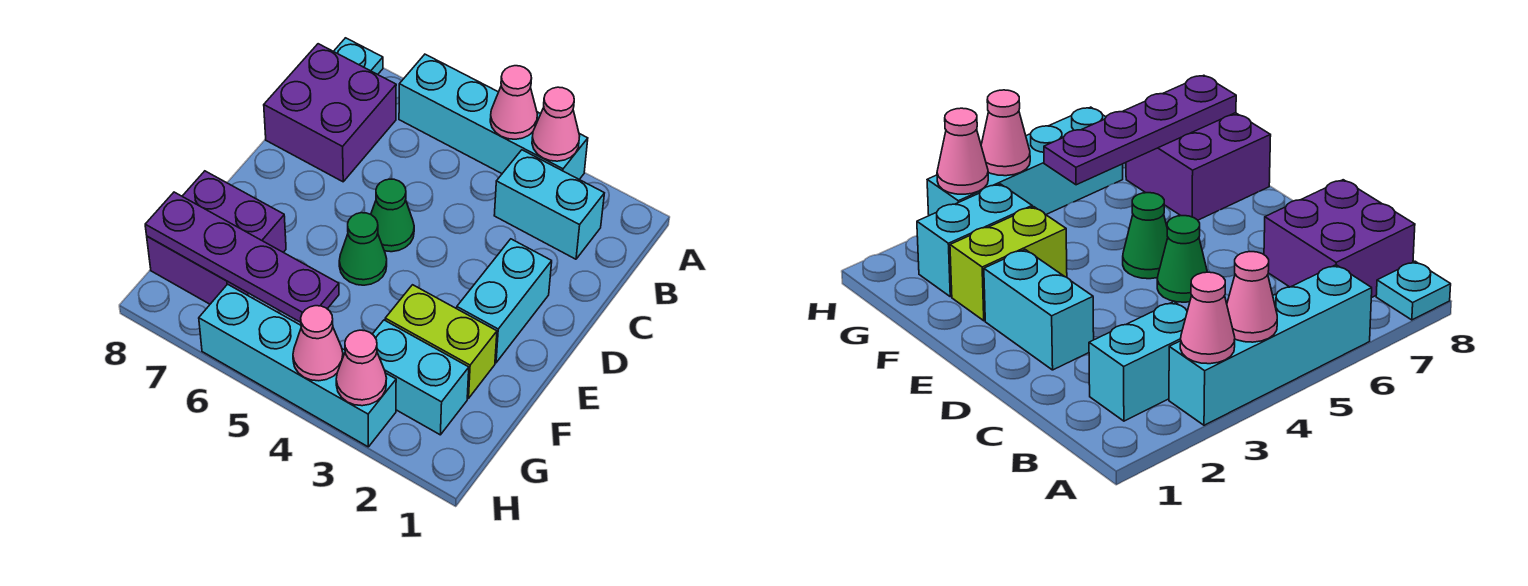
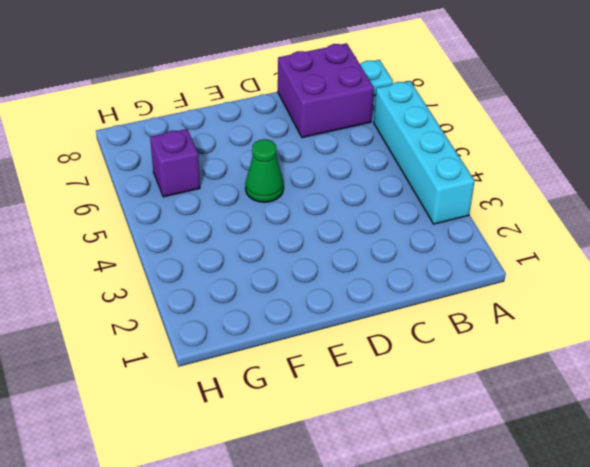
purple 1x1 brick [150,129,200,197] -> none
none -> cyan 1x2 brick [494,150,604,259]
none -> cyan 1x2 brick [457,239,552,363]
none -> green 1x1 cone [371,179,414,252]

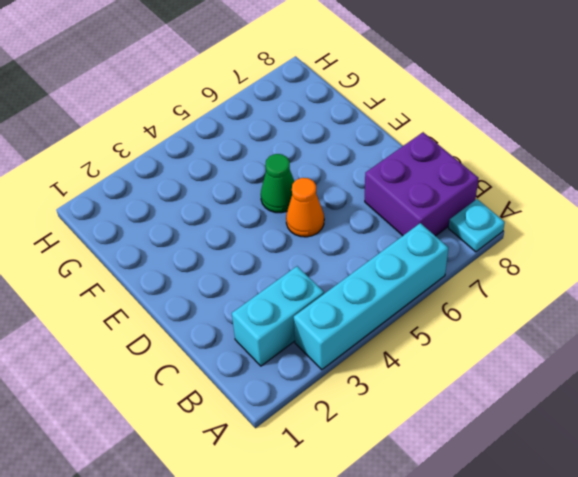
orange 1x1 cone [286,178,324,237] -> green 1x1 cone [371,179,414,252]
none -> cyan 1x2 brick [457,239,552,363]
none -> lime 1x2 brick [385,285,497,398]
none -> purple 2x2 brick [147,171,286,304]

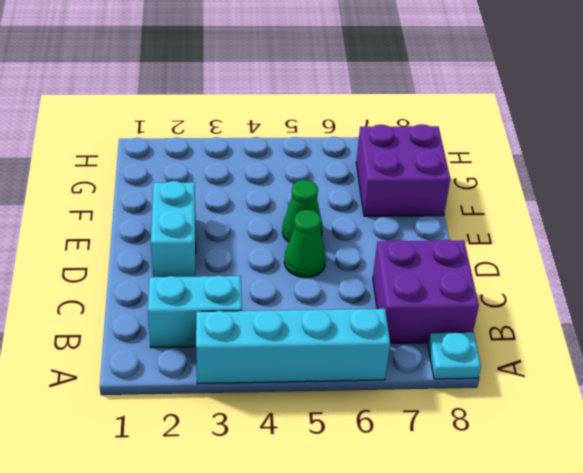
none -> lime 1x2 brick [385,285,497,398]
none -> cyan 1x2 brick [373,320,469,435]
none -> cyan 1x4 brick [199,284,396,447]

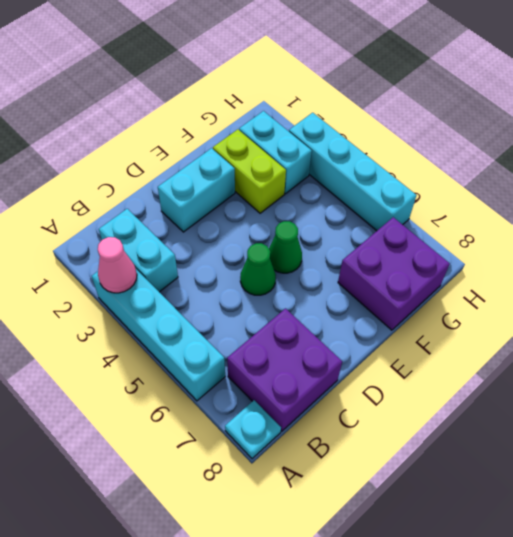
none -> pink 1x1 cone [490,66,537,139]
none -> purple 1x4 plate [145,192,339,322]
none -> pink 1x1 cone [336,330,387,406]

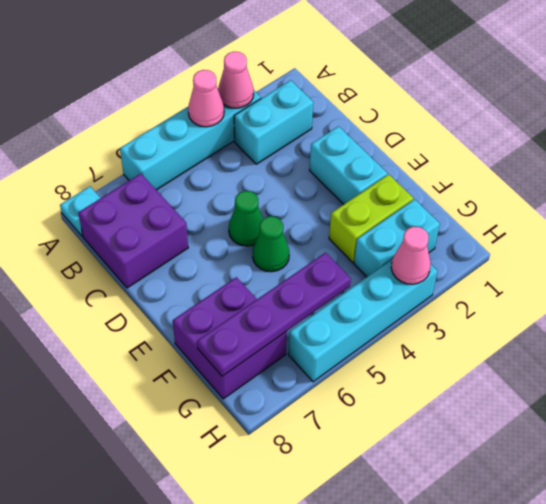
none -> pink 1x1 cone [293,306,343,381]

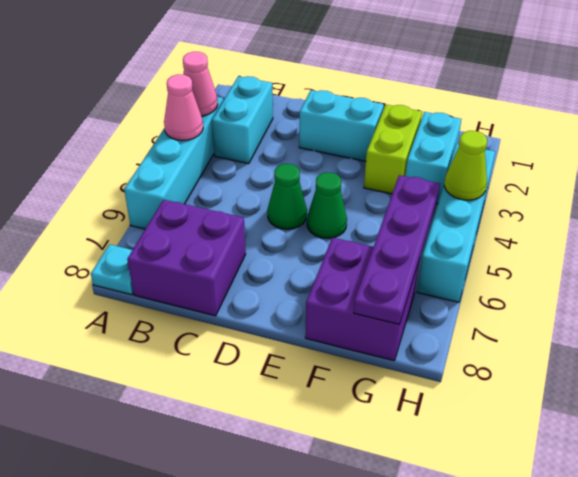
lime 1x1 cone [444,131,487,200] -> pink 1x1 cone [293,306,343,381]
none -> pink 1x1 cone [336,330,387,406]

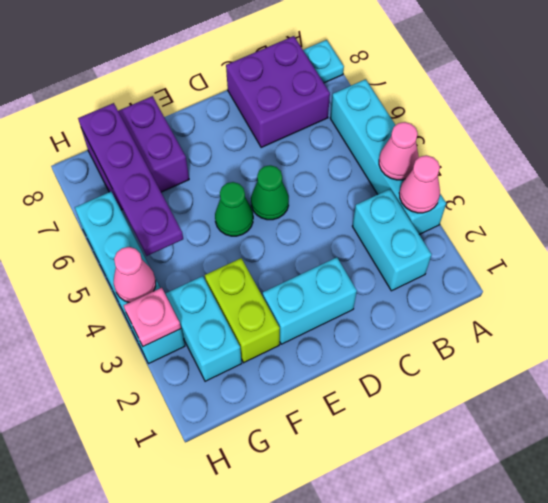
pink 1x1 plate [124,288,181,346] -> pink 1x1 cone [336,330,387,406]

